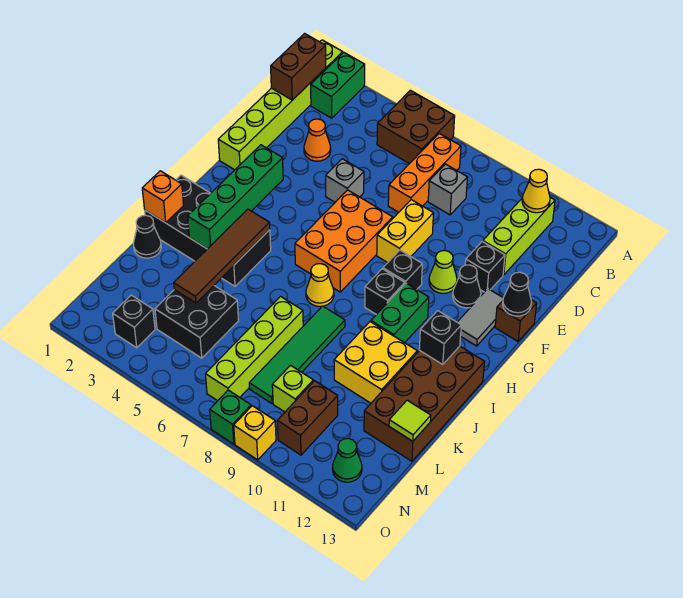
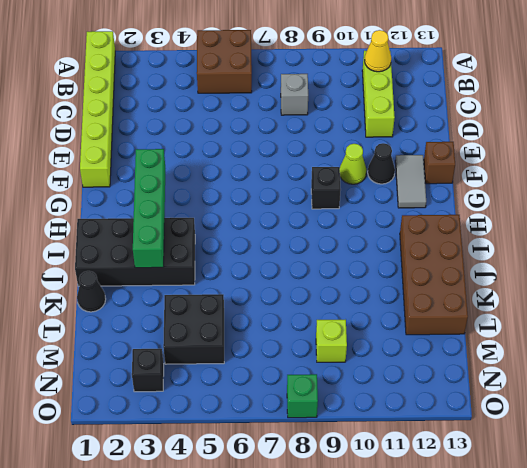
none -> green 1x2 brick [311,52,365,118]
none -> orange 1x3 brick [388,133,461,212]
none -> orange 1x1 cone [304,119,331,161]
none -> grey 1x1 brick [326,159,364,202]

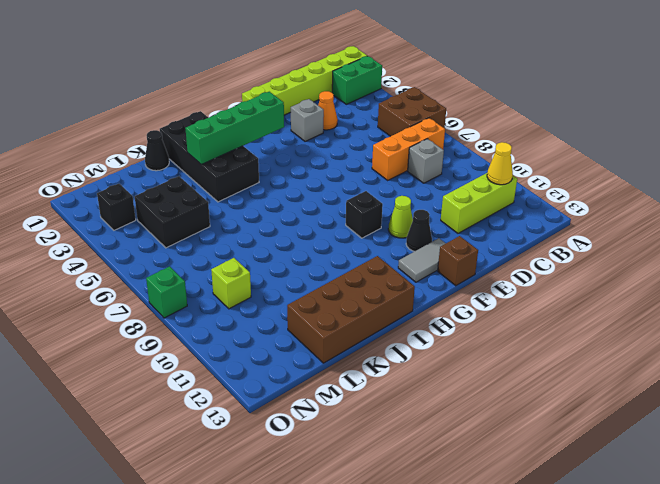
grey 1x1 brick [291,99,324,141] -> grey 1x1 brick moved to [326,159,364,202]
none -> yellow 1x2 brick [377,200,433,263]
none -> black 1x1 brick [465,242,505,292]
none -> orange 2x3 brick [295,190,393,292]
none -> black 1x1 brick [365,269,405,314]

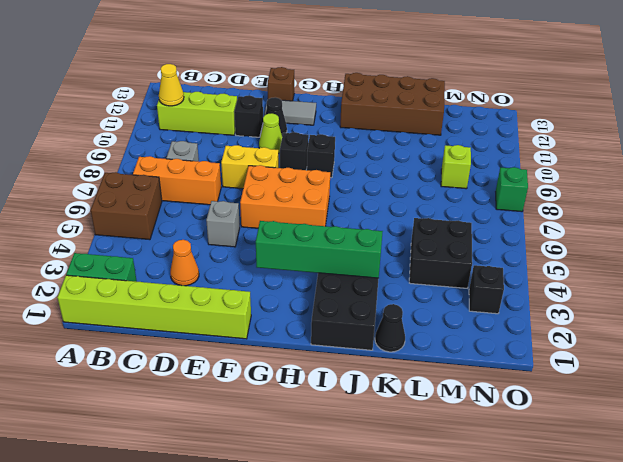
none -> green 1x2 brick [371,283,429,343]
none -> yellow 1x1 cone [306,264,334,307]
none -> green 1x4 tile [249,306,345,404]
none -> yellow 2x2 brick [334,322,417,403]

